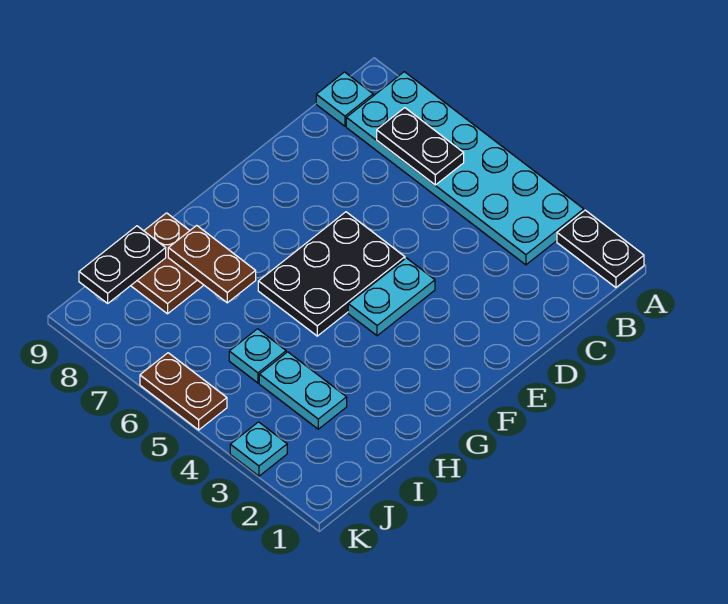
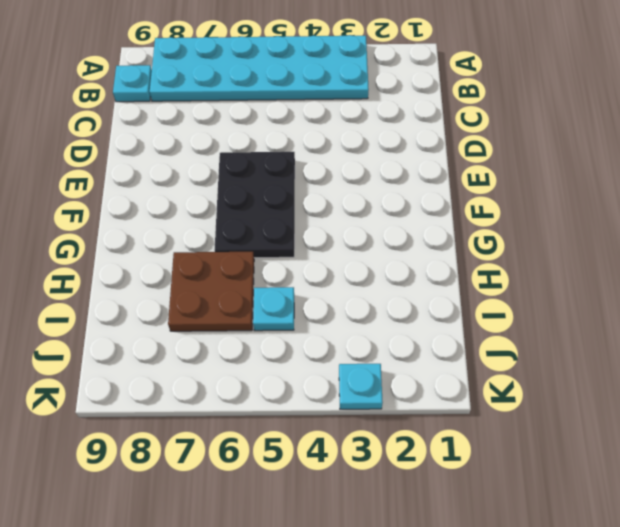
brown 2x2 plate [168,252,254,331] -> brown 2x2 plate moved to [131,213,204,314]
none -> black 1x2 plate [557,210,644,288]
none -> cyan 1x2 plate [348,258,435,336]
none -> cyan 1x2 plate [259,352,347,429]

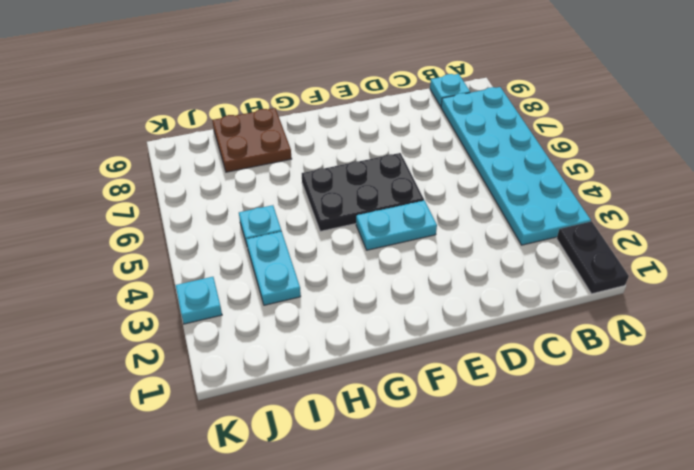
none -> brown 1x2 plate [140,353,227,430]
none -> black 1x2 plate [377,108,464,185]
none -> brown 1x2 plate [168,225,256,303]

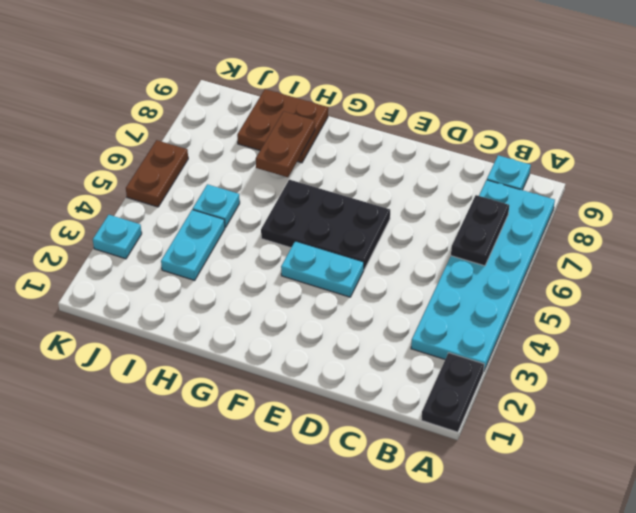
none -> black 1x2 plate [79,226,166,303]

